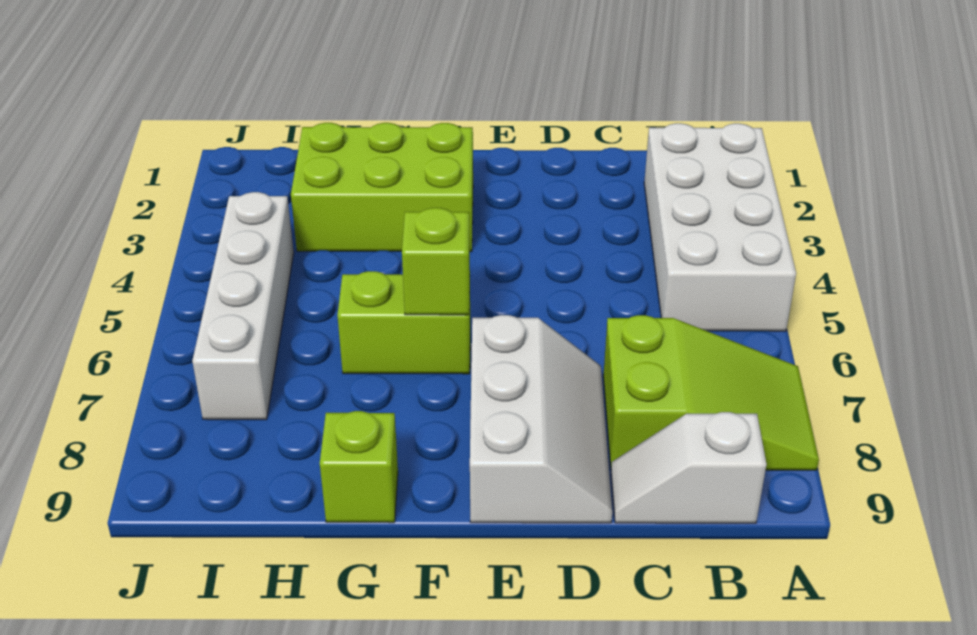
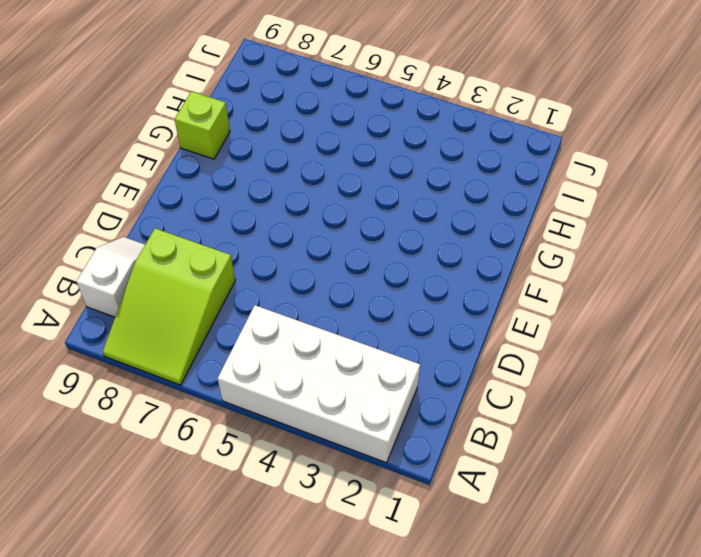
none -> white 2x3 slope [470,315,612,523]
none -> lime 2x3 brick [291,123,473,252]

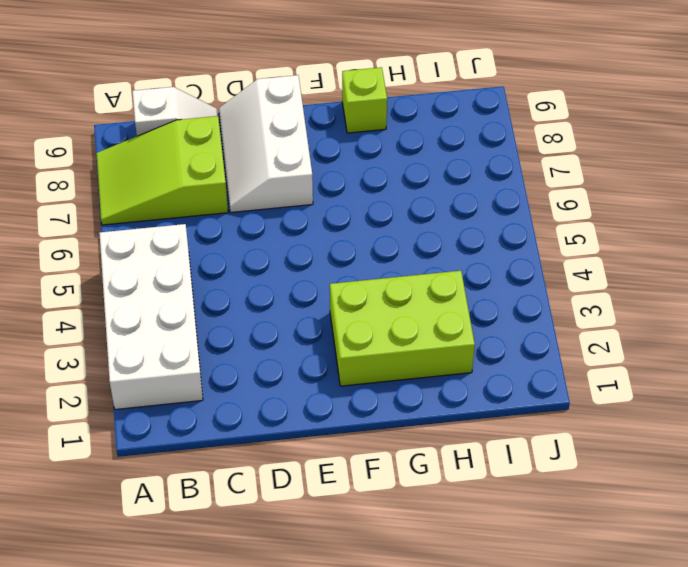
none -> lime 1x2 brick [337,271,470,374]
none -> white 1x4 brick [192,192,294,420]

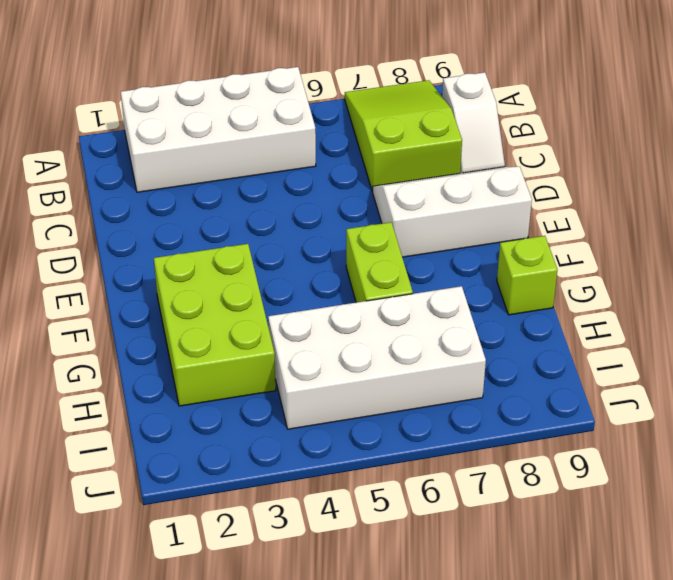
white 2x4 brick [268,286,486,429] -> white 1x4 brick [192,192,294,420]
none -> lime 1x1 brick [402,208,470,315]

